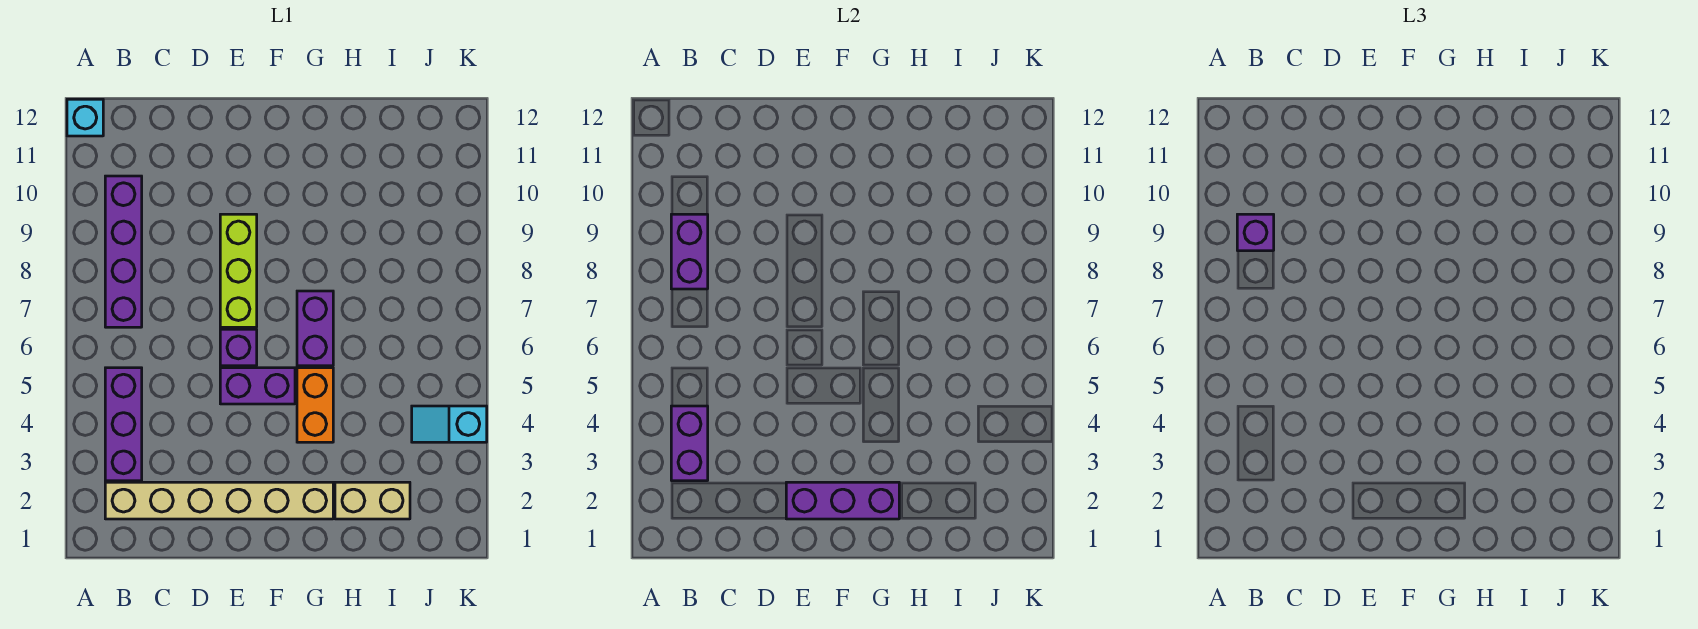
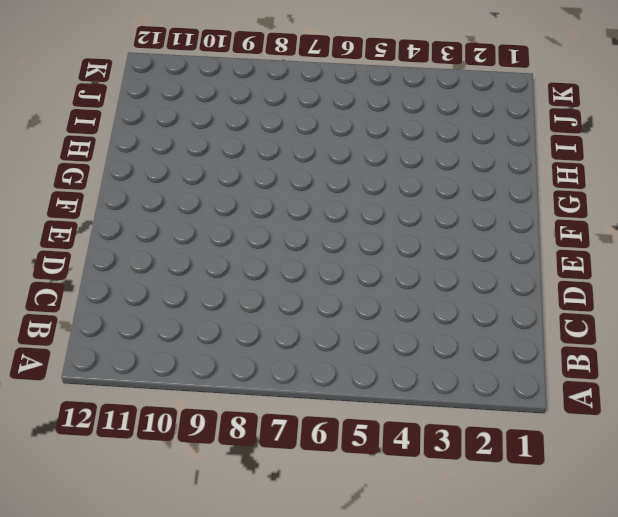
none -> cyan 1x1 brick [67,99,103,136]
none -> tan 1x6 brick [105,482,333,519]
none -> purple 1x3 brick [105,368,142,481]

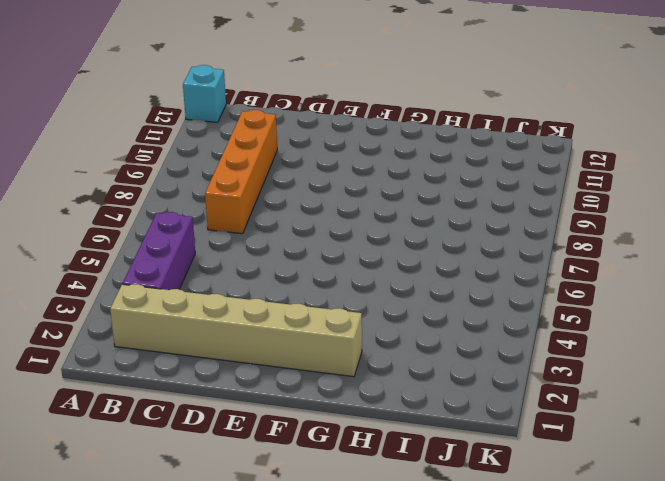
orange 1x4 brick [205,110,277,234] -> none
none -> purple 1x4 brick [105,176,142,327]
none -> purple 1x2 brick [220,368,295,404]
none -> purple 1x1 brick [220,329,257,366]

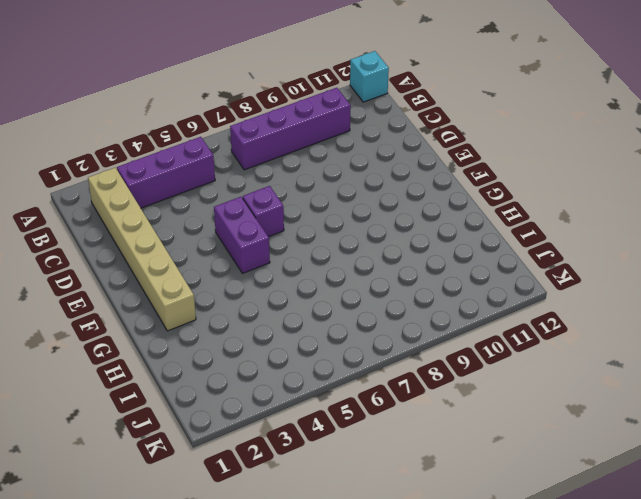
none -> lime 1x3 brick [220,214,257,327]
none -> orange 1x2 brick [297,368,333,442]
none -> purple 1x2 brick [297,291,333,366]

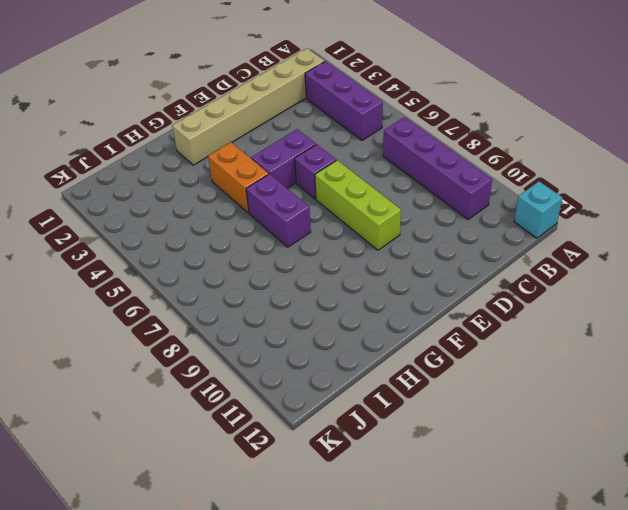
none -> tan 1x2 brick [335,482,410,519]
none -> cyan 1x2 slope [412,406,487,442]
none -> purple 1x2 brick [671,406,708,481]

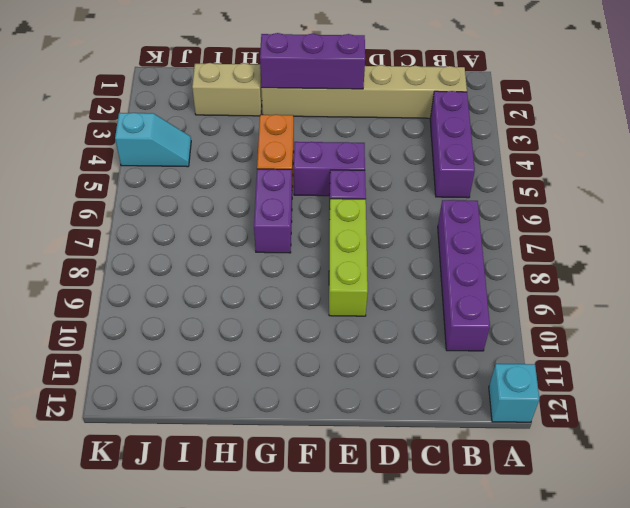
none -> purple 1x2 brick [671,406,708,481]
none -> purple 1x2 brick [671,214,708,289]
none -> purple 1x1 brick [1237,214,1274,251]

